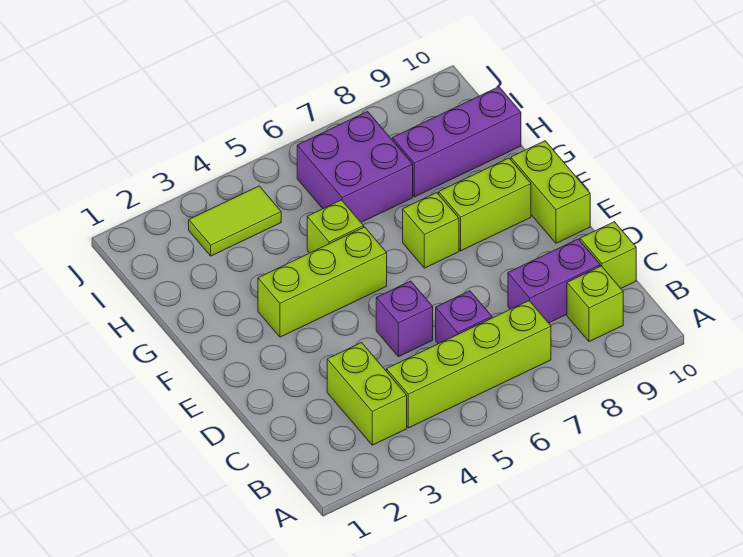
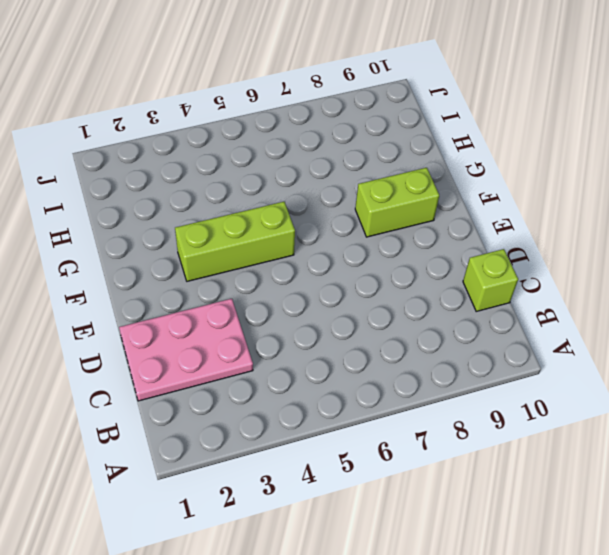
pink 2x3 plate [119,299,253,401] -> lime 1x2 brick [327,343,407,445]
none -> lime 1x4 brick [386,301,551,428]
none -> lime 1x1 brick [567,266,623,342]
none -> purple 1x1 brick [436,291,492,344]

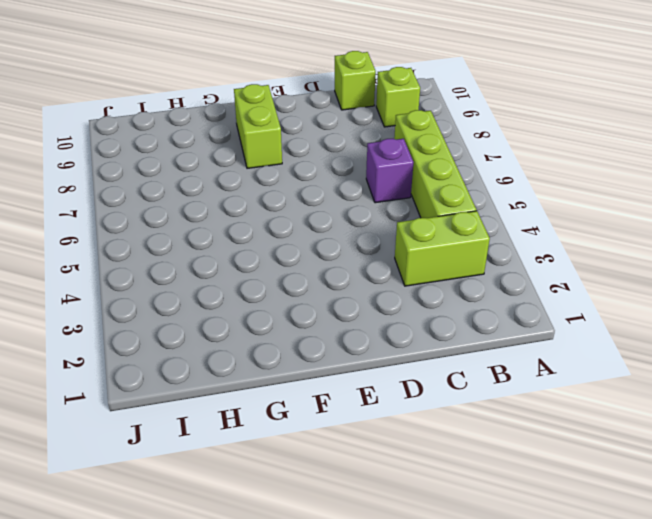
none -> purple 1x2 brick [508,239,600,323]
none -> purple 1x1 brick [376,281,433,357]
none -> lime 1x2 brick [511,141,590,243]

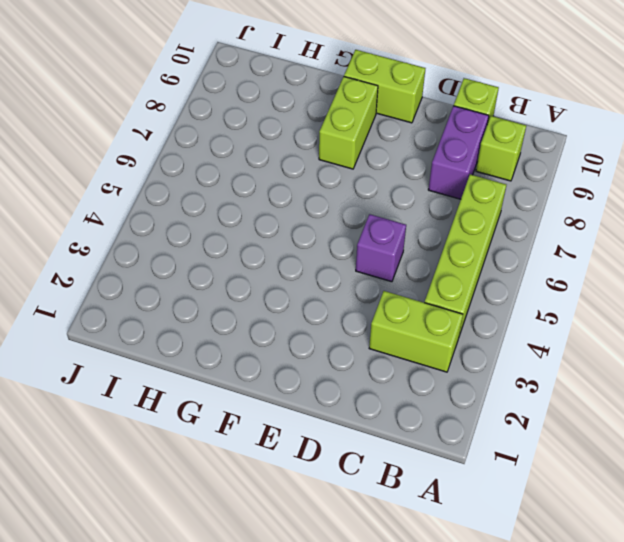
none -> purple 1x1 brick [436,291,492,344]
none -> lime 1x3 brick [258,227,387,337]
none -> lime 1x1 brick [403,193,459,268]

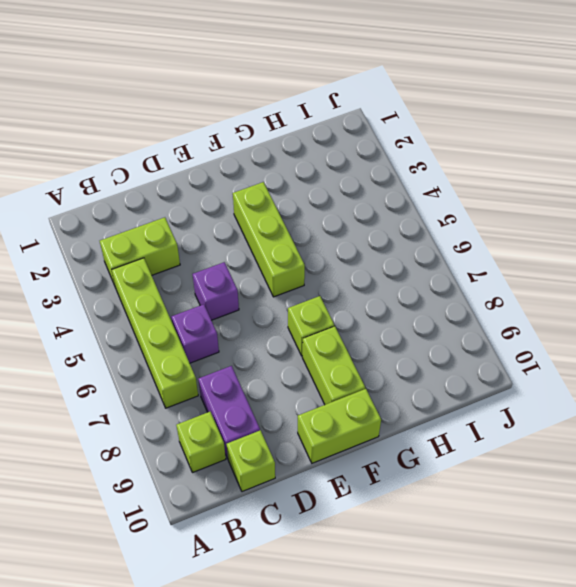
none -> lime 1x1 brick [307,200,364,253]
none -> purple 2x2 brick [297,112,413,222]
none -> purple 1x3 brick [392,87,521,197]

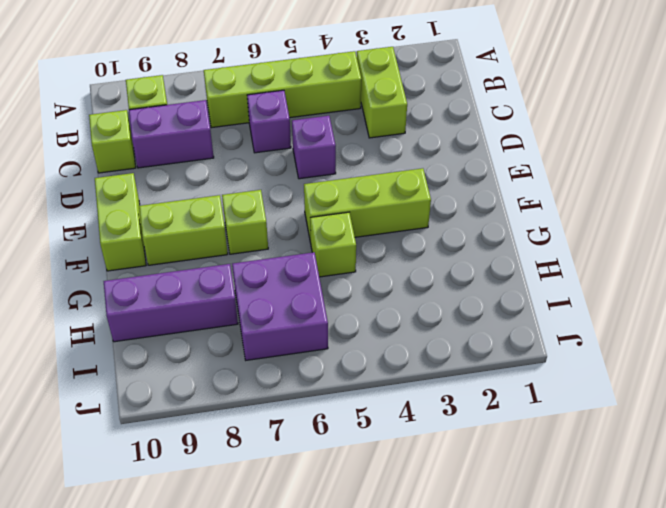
none -> lime 1x2 tile [189,186,281,256]

